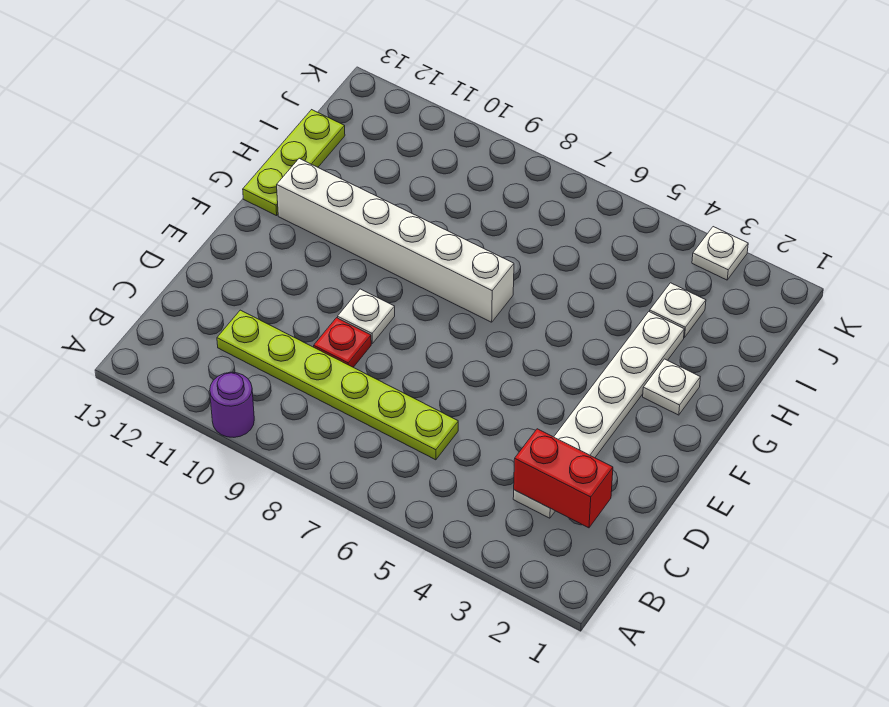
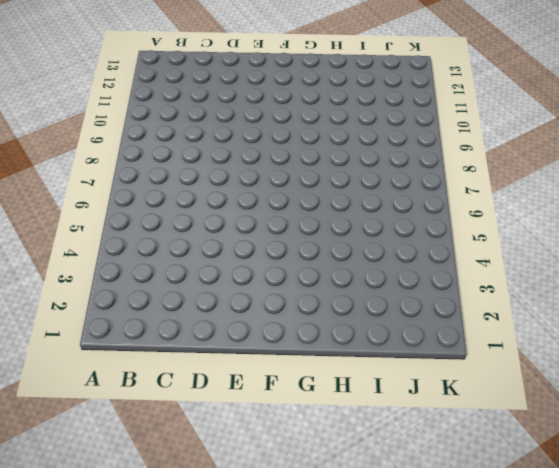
none -> purple 1x1 round brick [210,372,254,437]
none -> white 1x6 plate [513,312,684,518]

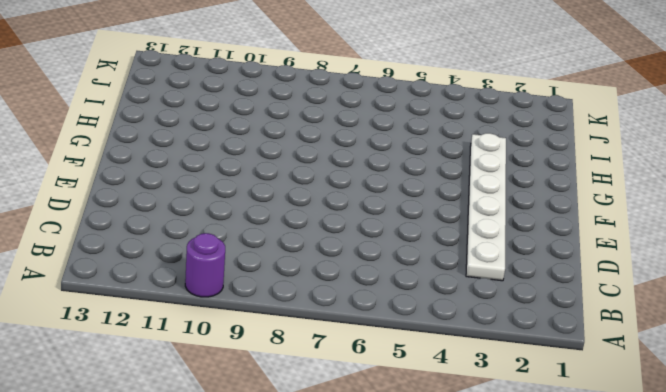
none -> lime 1x6 plate [217,310,458,460]
none -> red 1x1 plate [314,318,371,367]

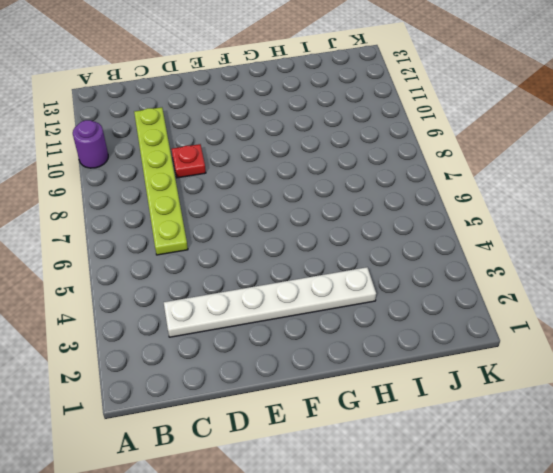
none -> white 1x1 plate [338,289,395,343]
none -> white 1x1 plate [643,359,700,415]

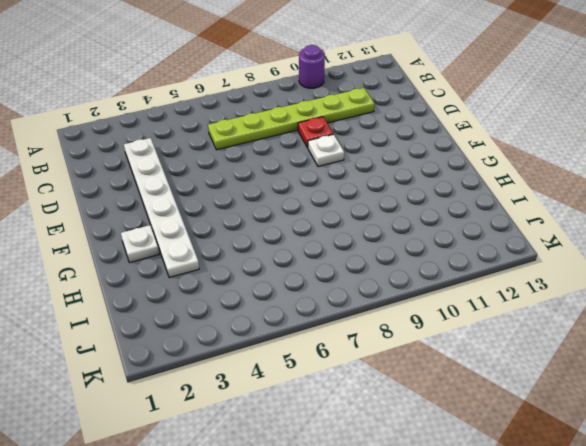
none -> white 1x6 brick [277,158,514,322]
none -> lime 1x3 plate [243,110,345,216]

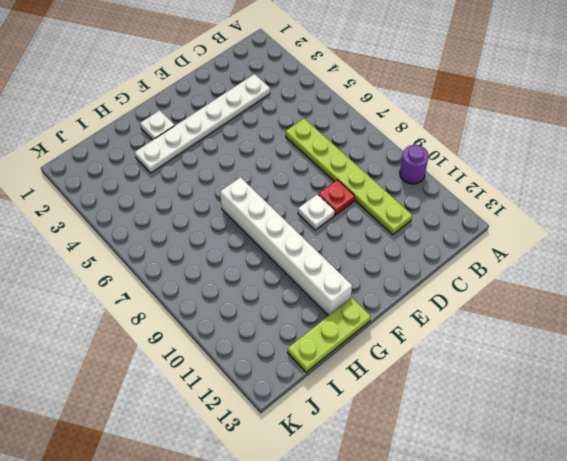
none -> white 1x1 plate [650,283,706,337]
none -> white 1x1 plate [692,227,748,280]

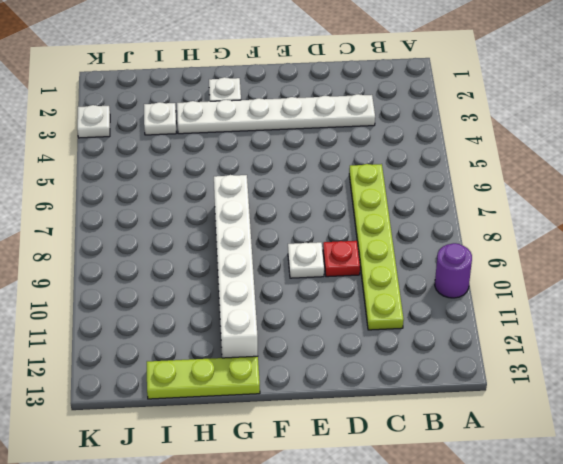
none -> red 1x2 brick [514,429,613,528]

